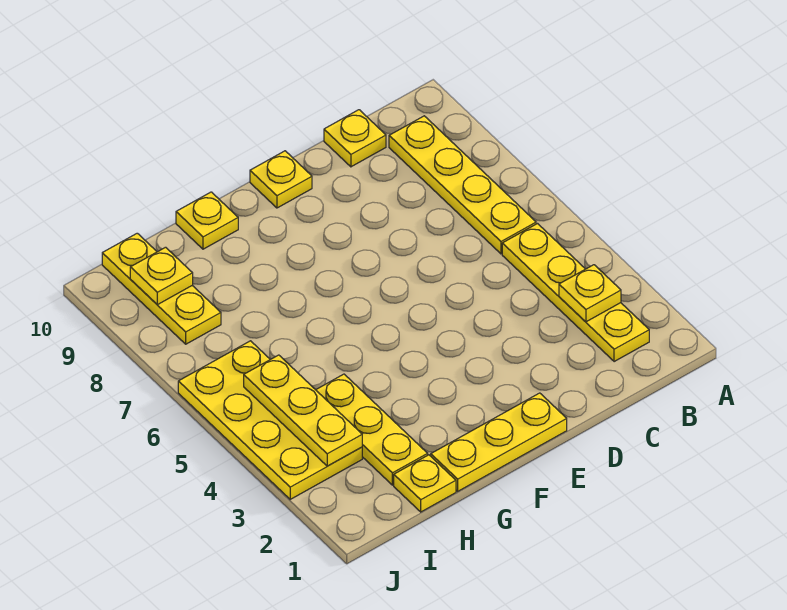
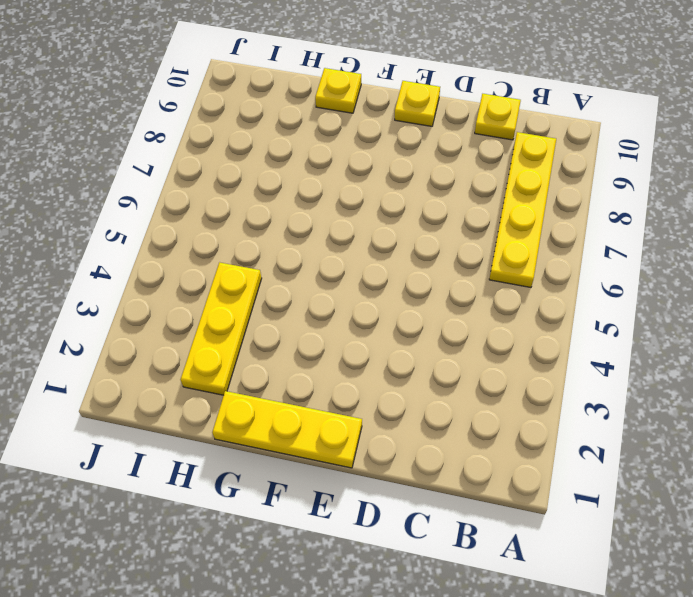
none -> yellow 1x4 plate [502,224,649,362]
none -> yellow 1x1 plate [394,455,456,512]
none -> yellow 2x4 plate [178,341,362,499]

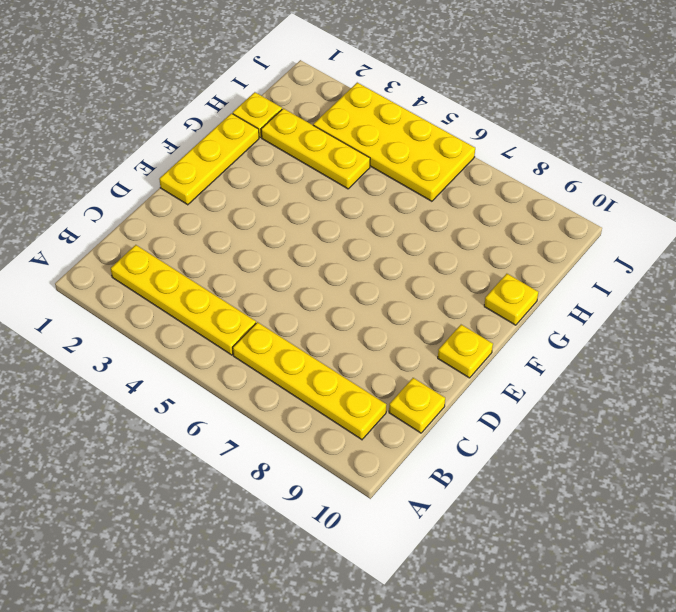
none -> yellow 1x3 plate [102,233,221,344]
none -> yellow 1x1 plate [559,265,621,322]
none -> yellow 1x3 plate [244,355,362,466]

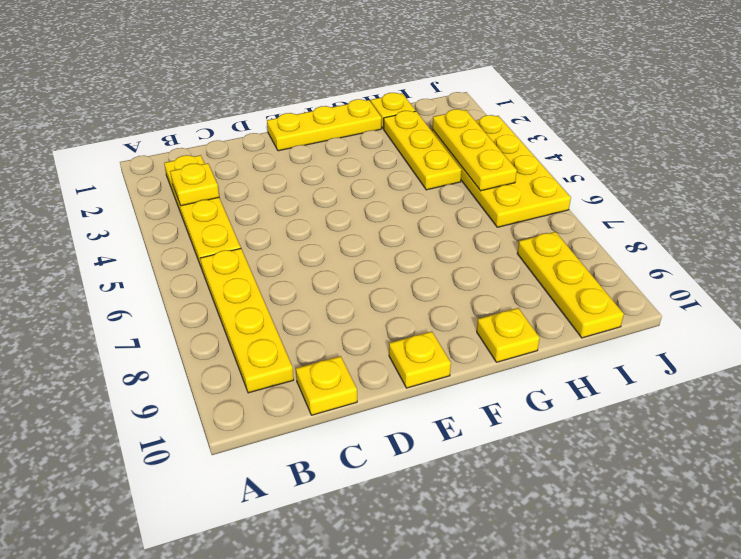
none -> yellow 1x1 plate [130,247,193,305]

